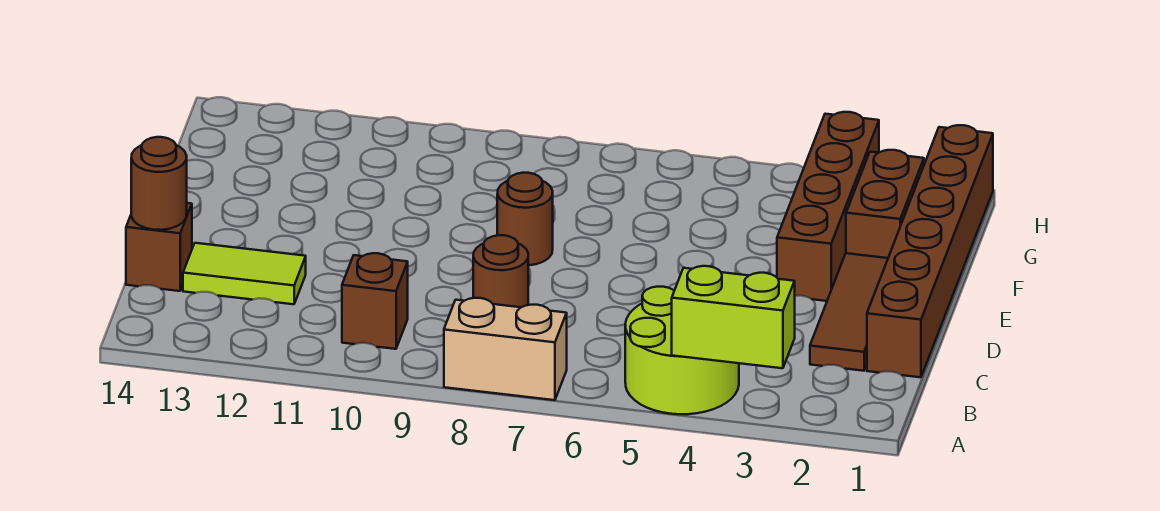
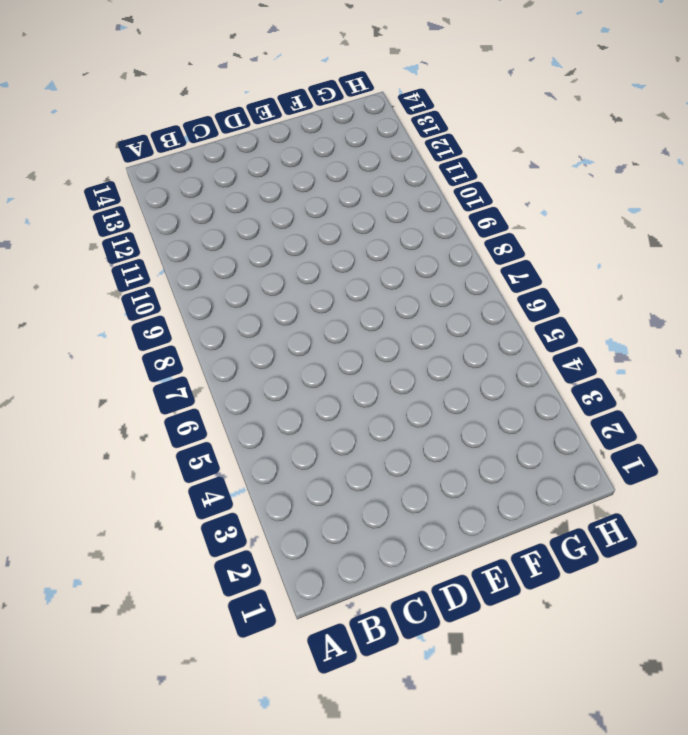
none -> lime 2x2 round brick [625,287,739,414]
none -> tan 1x2 brick [444,298,567,400]
none -> brown 1x1 brick [342,253,408,349]

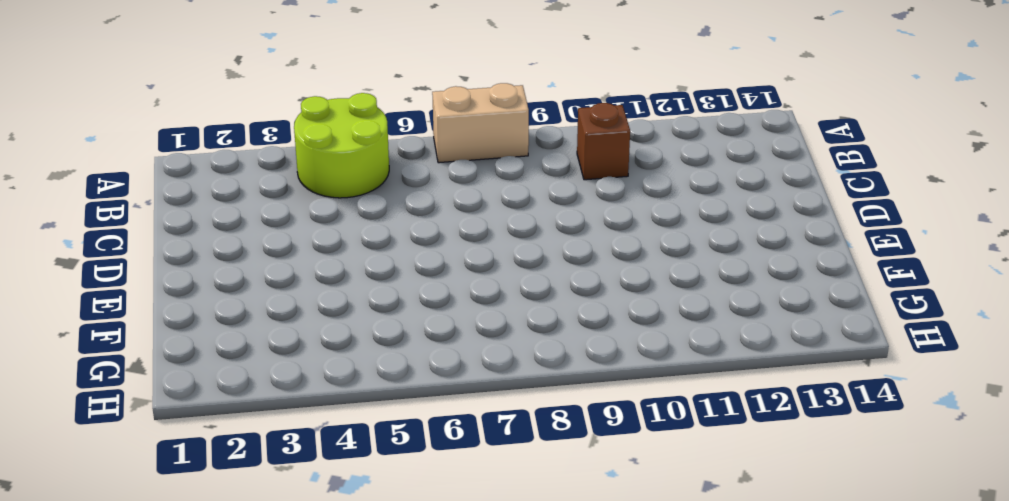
none -> brown 1x6 brick [867,125,993,377]
none -> brown 1x3 tile [810,253,888,371]
none -> brown 1x1 round brick [473,235,528,307]

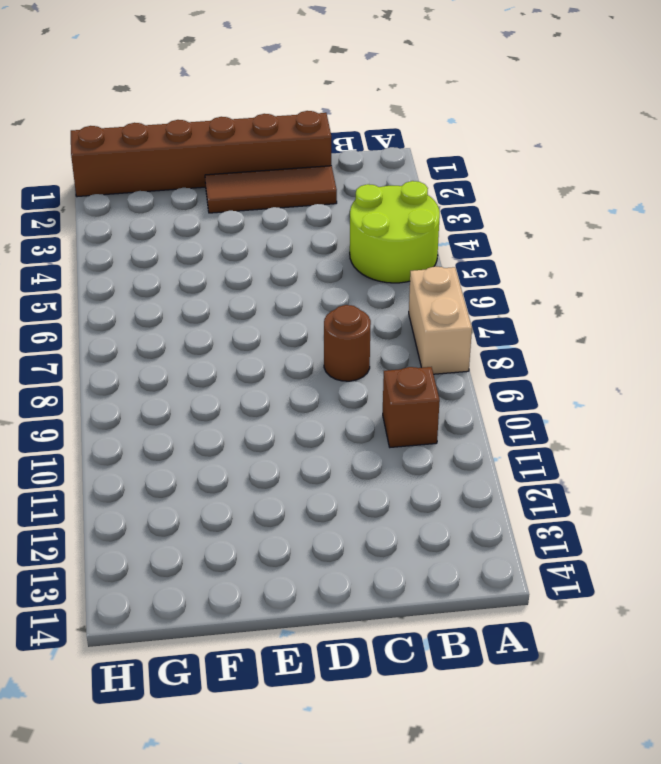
none -> lime 1x2 tile [183,243,306,304]
none -> brown 1x1 brick [126,203,192,291]
none -> brown 1x4 brick [777,112,879,301]

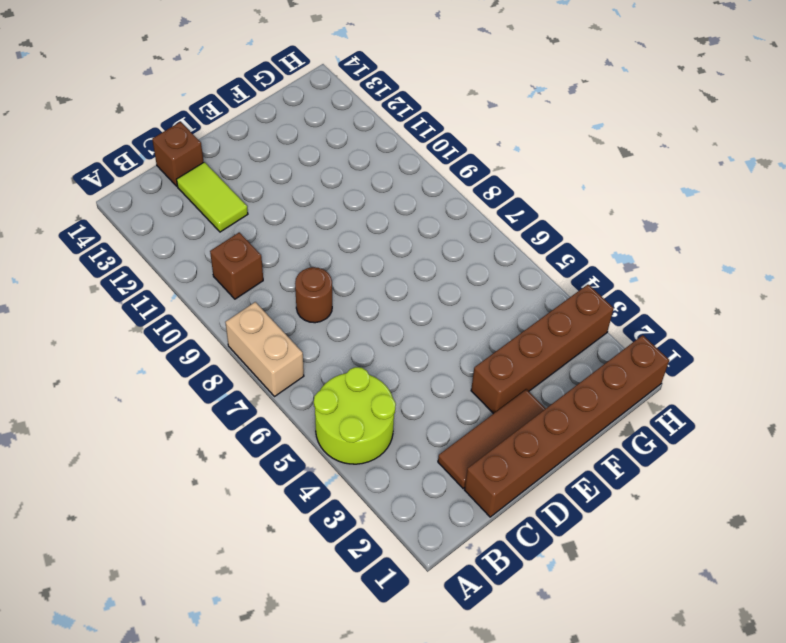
none -> brown 1x1 round brick [497,173,553,265]
none -> brown 1x2 brick [846,150,924,258]
none -> lime 1x2 brick [672,266,795,368]

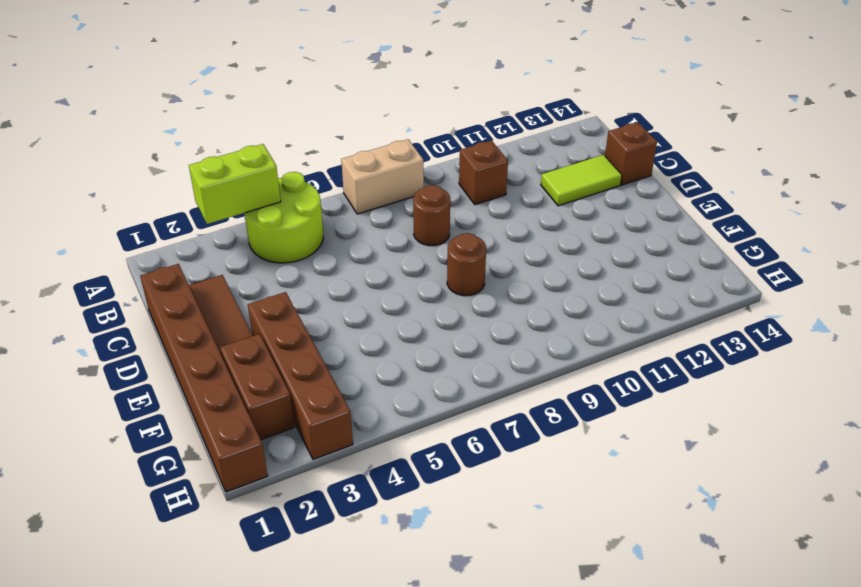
none -> brown 1x1 round brick [131,137,187,230]

